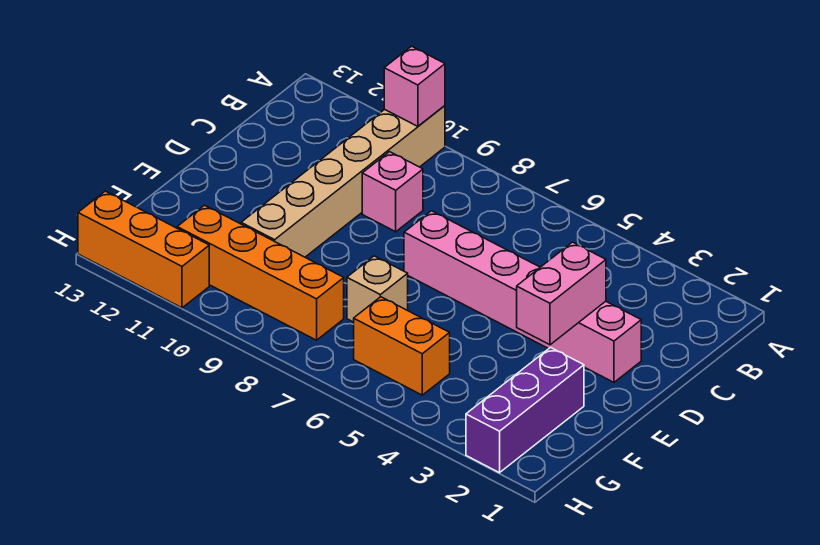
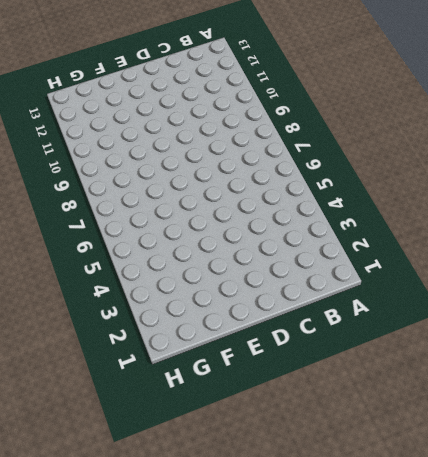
none -> tan 1x6 brick [241,106,445,257]
none -> pink 1x1 brick [362,152,423,232]

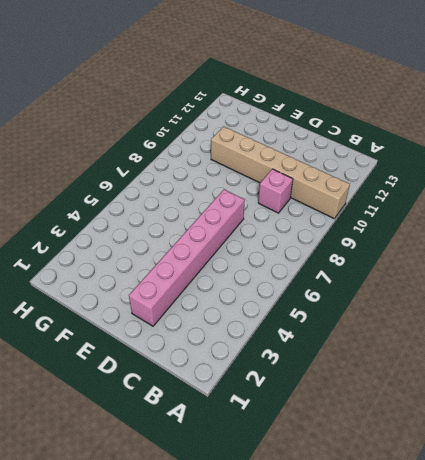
none -> purple 1x3 brick [466,348,584,473]
none -> tan 1x1 brick [347,256,408,322]

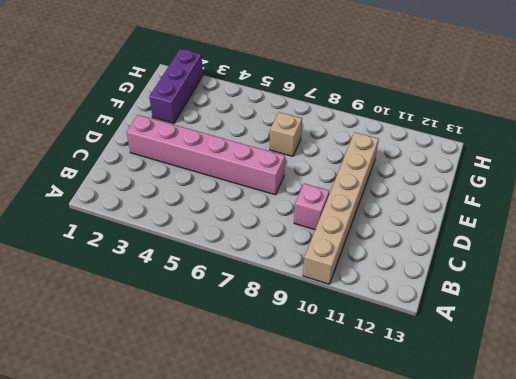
none -> orange 1x2 brick [354,297,450,395]
none -> orange 1x4 brick [177,205,344,340]

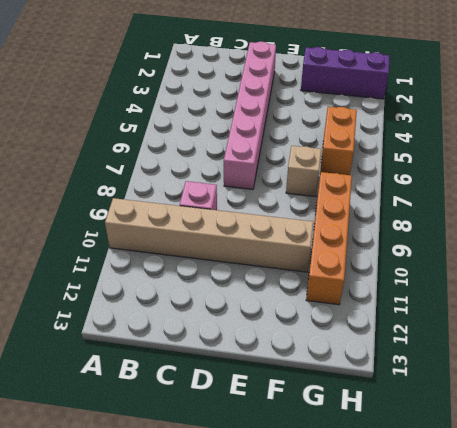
none -> orange 1x3 brick [78,191,209,308]
none -> pink 1x1 brick [384,46,445,126]

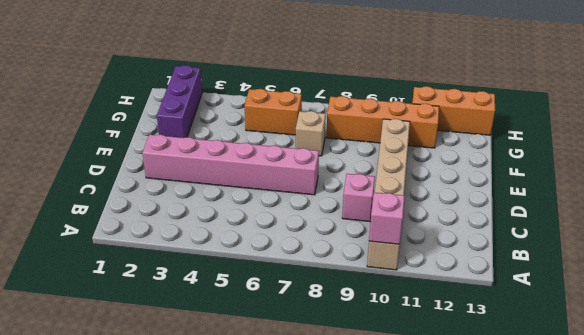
none -> pink 1x2 brick [517,242,606,345]

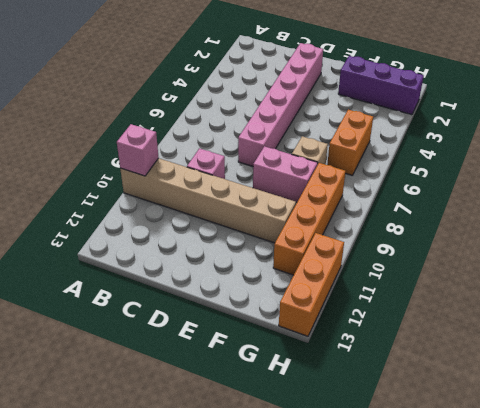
pink 1x2 brick [253,146,317,202] -> pink 1x2 brick moved to [517,242,606,345]

